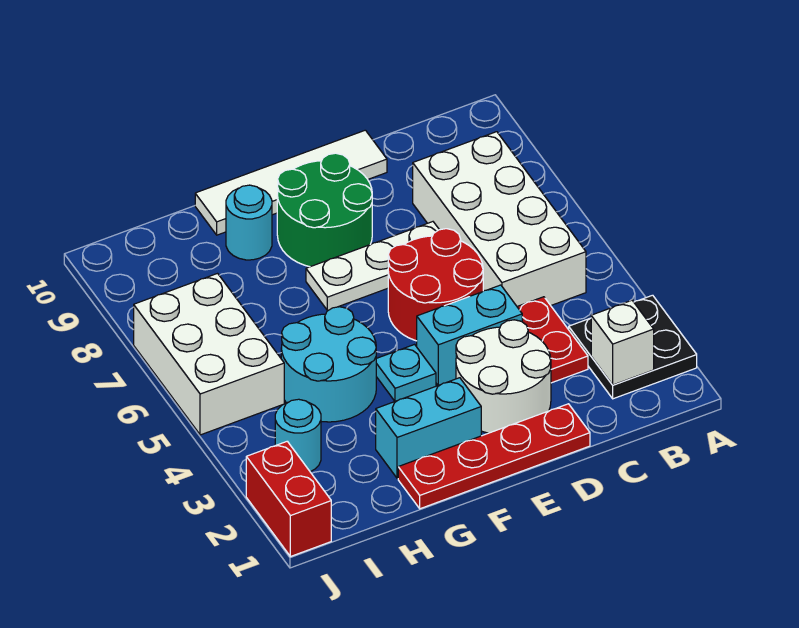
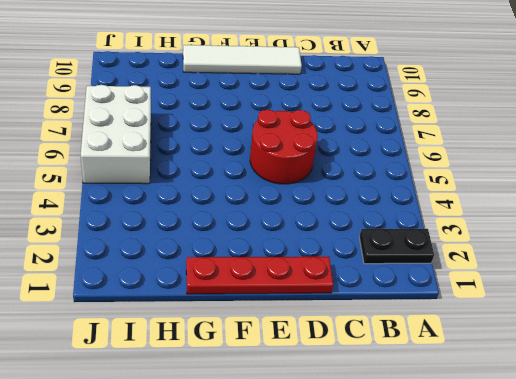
black 1x2 plate [359,229,434,264] -> black 2x2 plate [569,295,697,399]
none -> white 2x4 brick [413,132,586,306]
none -> red 1x2 plate [517,297,588,383]
none -> white 2x2 round brick [456,320,551,433]

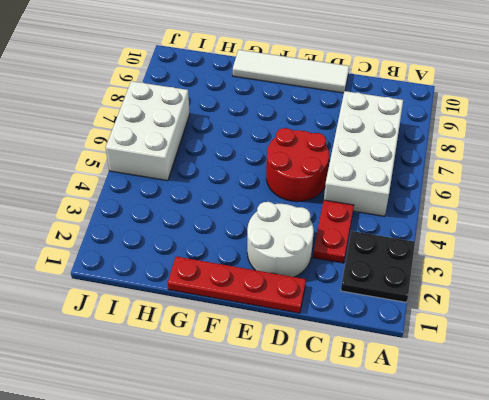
none -> cyan 1x2 brick [417,285,522,385]
none -> white 1x3 plate [306,222,439,311]
none -> green 2x2 round brick [277,153,372,267]

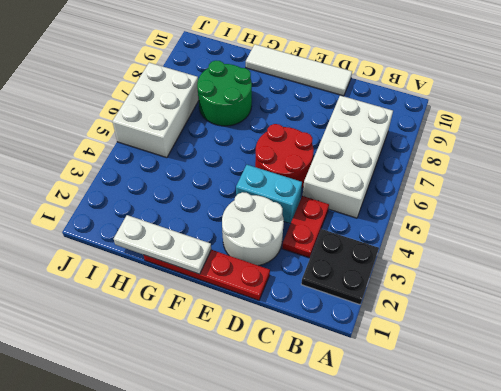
white 1x3 plate [114,215,211,274] -> white 1x3 plate moved to [306,222,439,311]
green 2x2 round brick [197,61,252,126] -> green 2x2 round brick moved to [277,153,372,267]
none -> cyan 1x2 brick [376,378,481,478]
none -> cyan 1x1 plate [376,345,436,401]
none -> cyan 2x2 round brick [281,307,376,422]

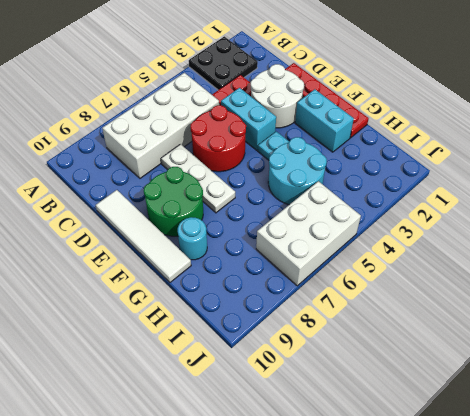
none -> cyan 1x1 round brick [275,399,321,472]
none -> red 1x2 brick [246,441,331,557]
none -> white 1x1 brick [591,300,654,385]

